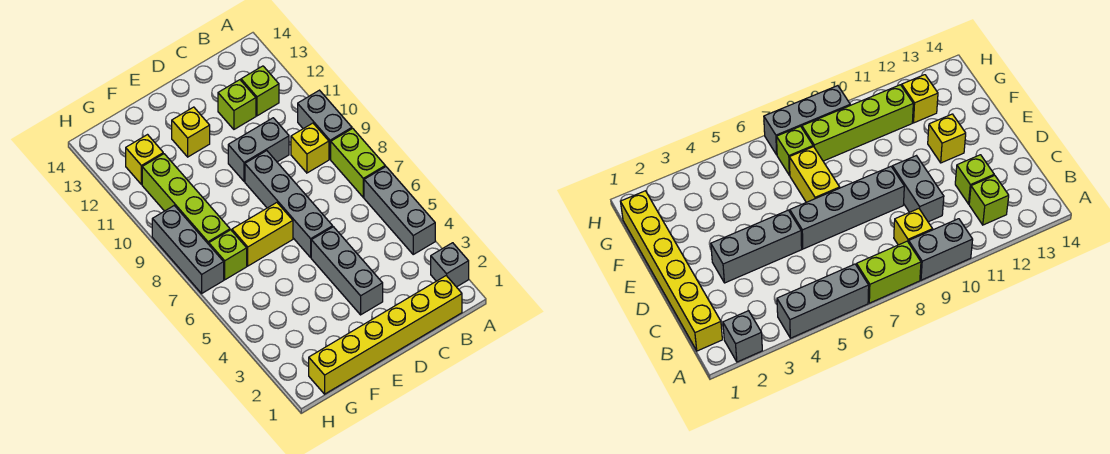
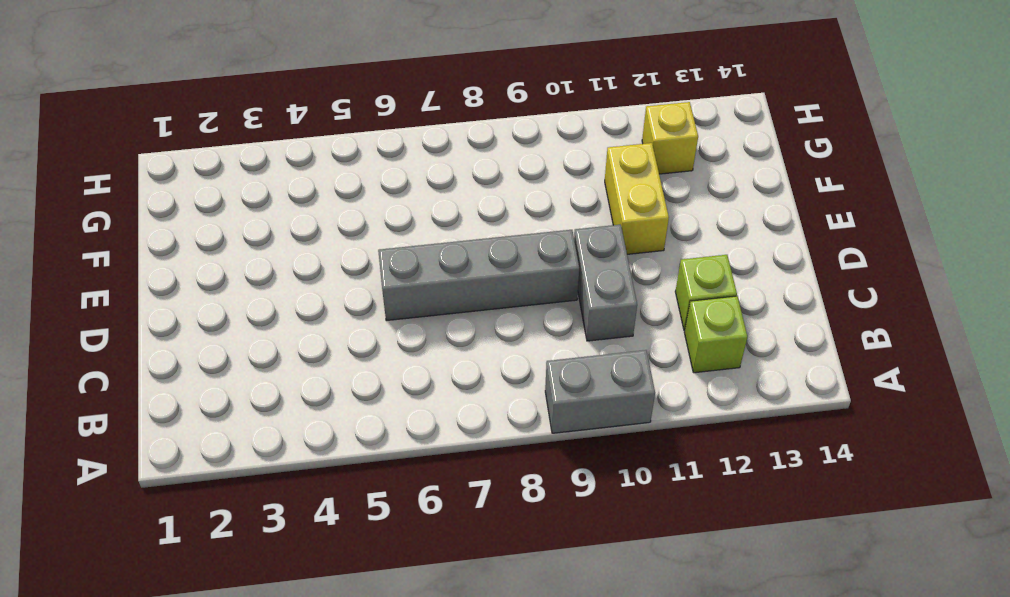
yellow 1x2 brick [605,143,669,254] -> yellow 1x2 brick moved to [232,203,293,266]
none -> grey 1x1 brick [431,243,469,287]
none -> grey 1x3 brick [364,167,435,254]
none -> lime 1x2 brick [331,128,385,197]

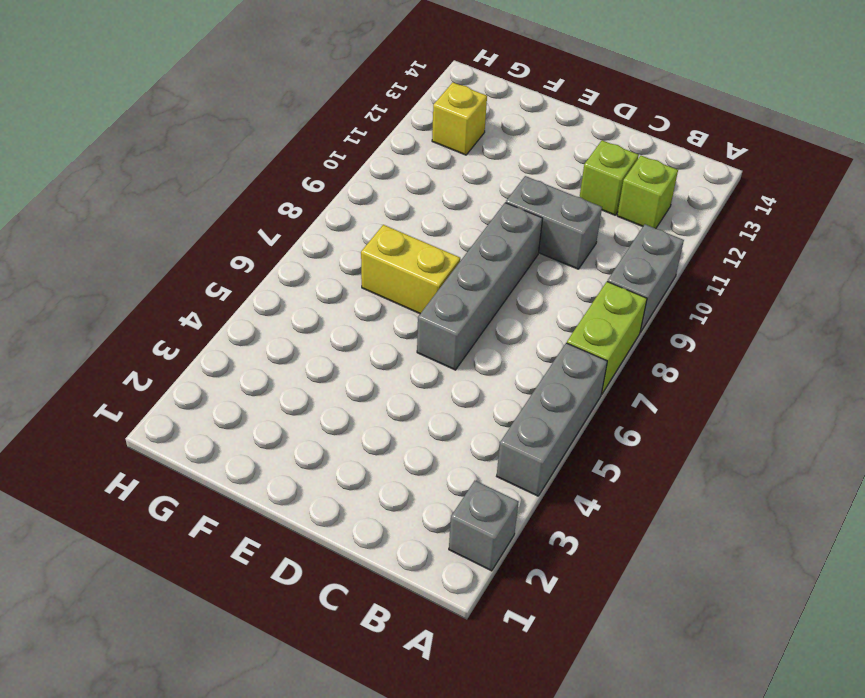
none -> yellow 1x6 brick [309,276,462,394]
none -> yellow 1x1 brick [291,123,329,173]
none -> grey 1x3 brick [311,227,383,315]

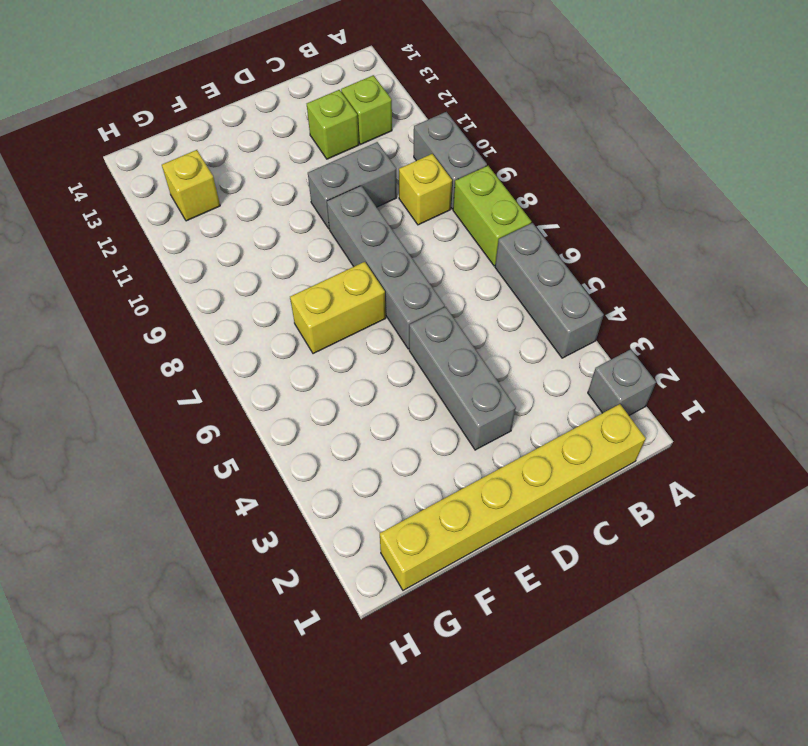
none -> yellow 1x1 brick [172,107,210,157]
none -> lime 1x1 brick [209,230,247,280]
none -> lime 1x4 brick [142,154,230,244]

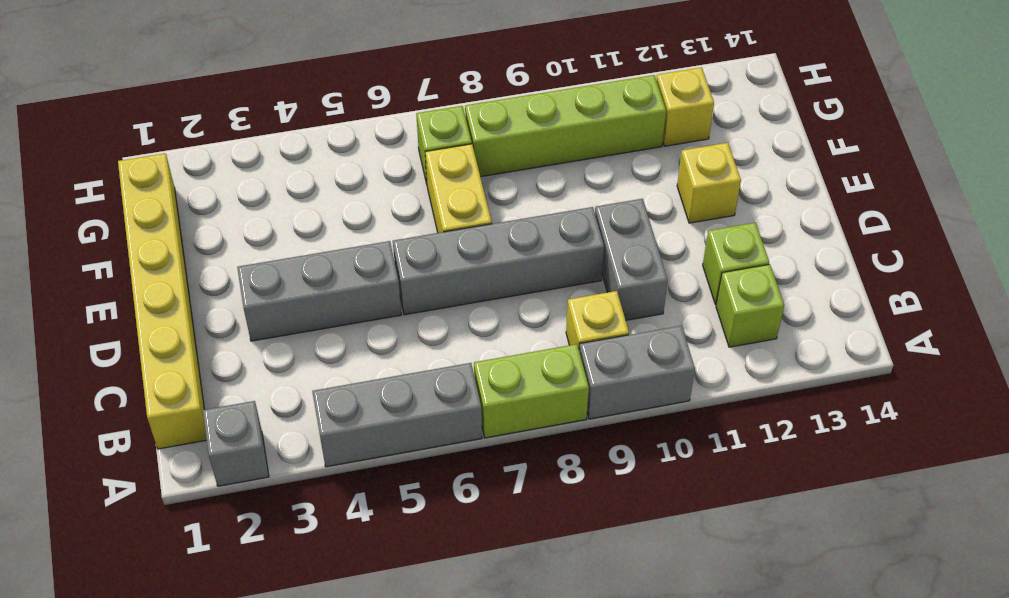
none -> grey 1x3 brick [152,205,224,293]

